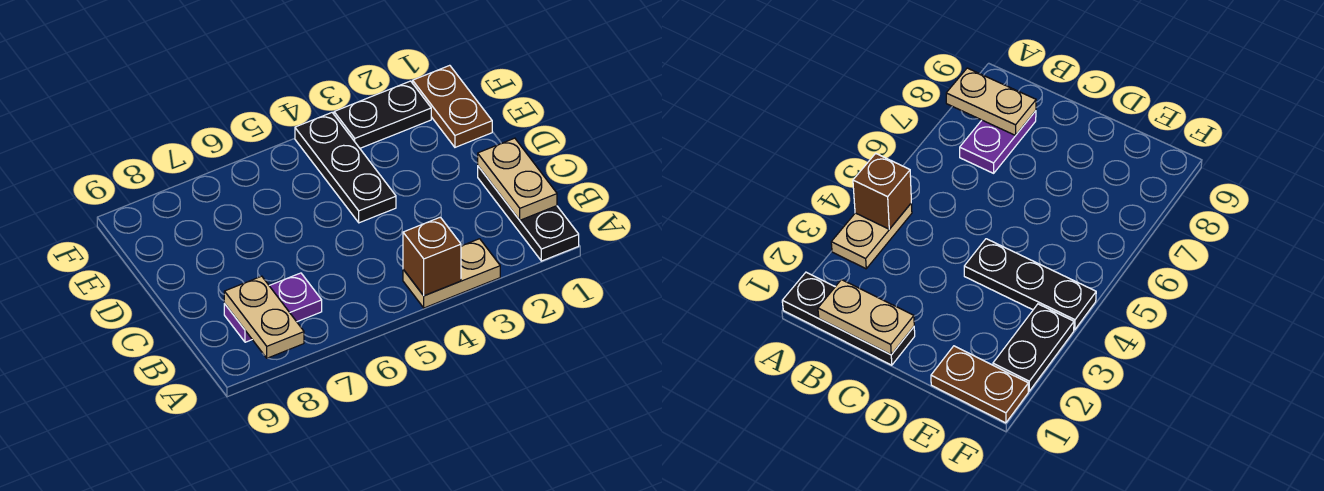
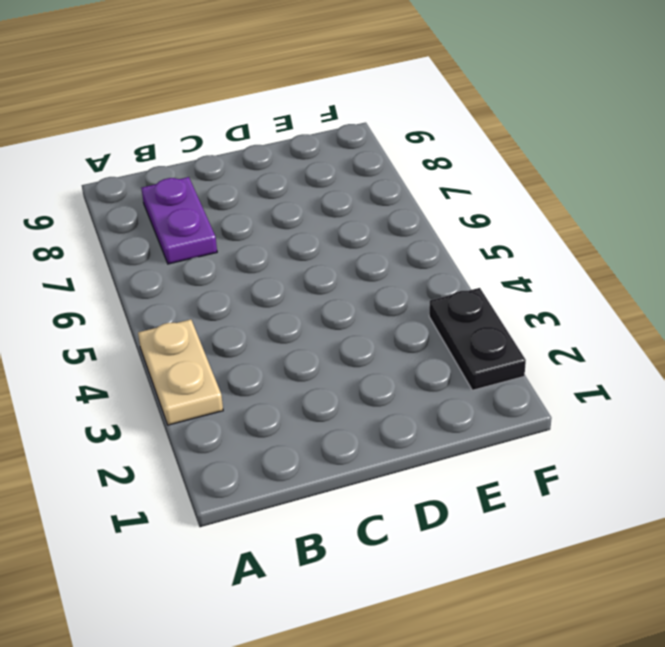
none -> black 1x3 plate [478,166,579,261]
none -> black 1x3 plate [295,113,396,223]

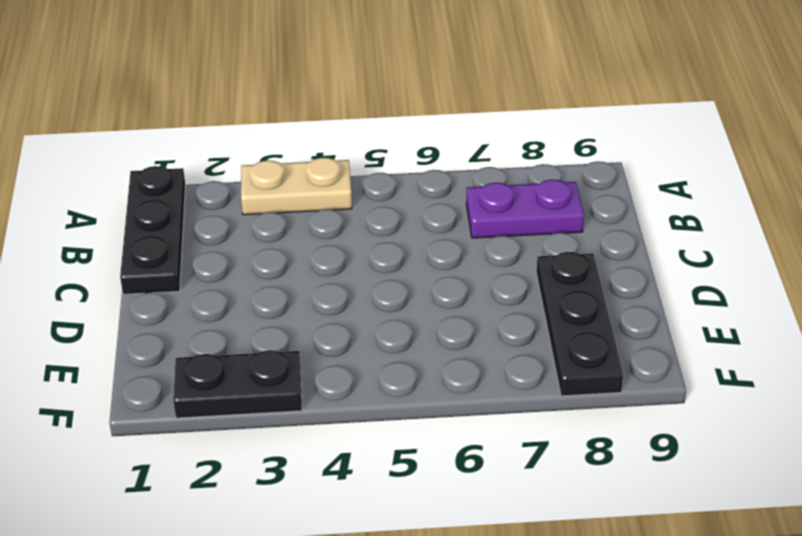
black 1x3 plate [536,252,623,396] -> black 1x3 plate moved to [295,113,396,223]
none -> brown 1x2 plate [413,65,492,147]
none -> brown 1x1 brick [403,217,461,296]

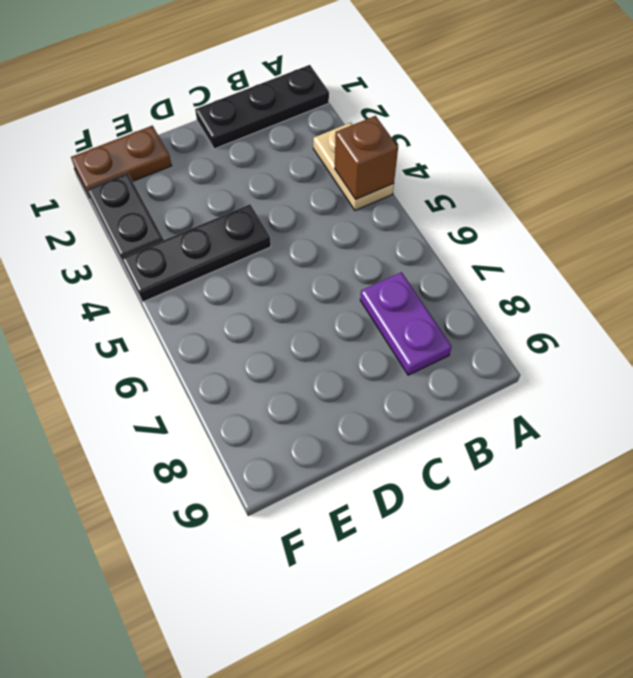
none -> tan 1x2 plate [224,276,304,358]
none -> tan 1x2 plate [478,138,557,220]

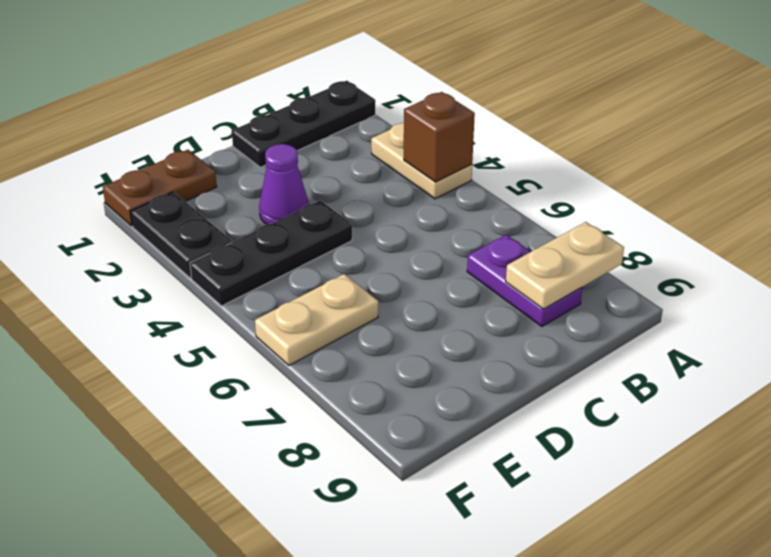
purple 1x1 cone [259,144,309,225] -> none
tan 1x2 plate [255,274,378,366] -> tan 1x2 plate moved to [478,138,557,220]

